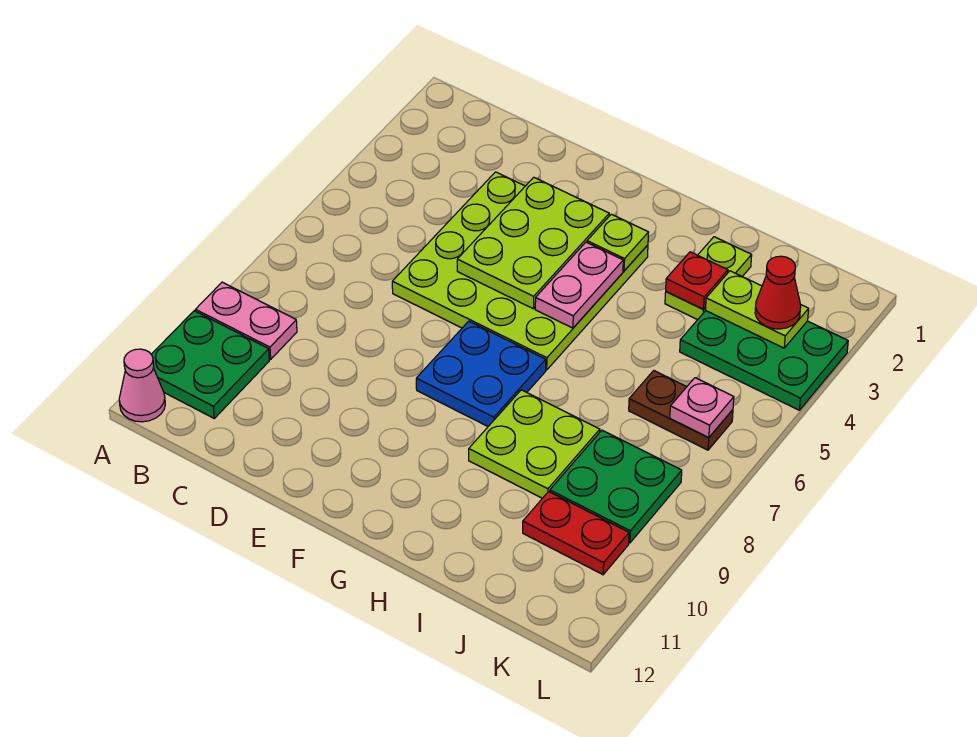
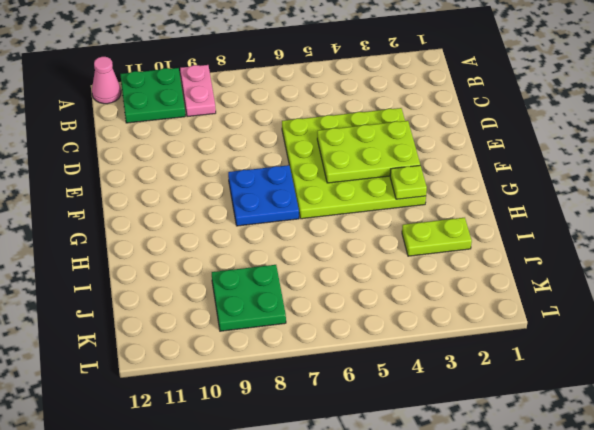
none -> lime 2x2 plate [469,390,600,498]
none -> green 2x3 plate [680,311,848,410]
none -> brown 1x2 plate [629,371,733,450]

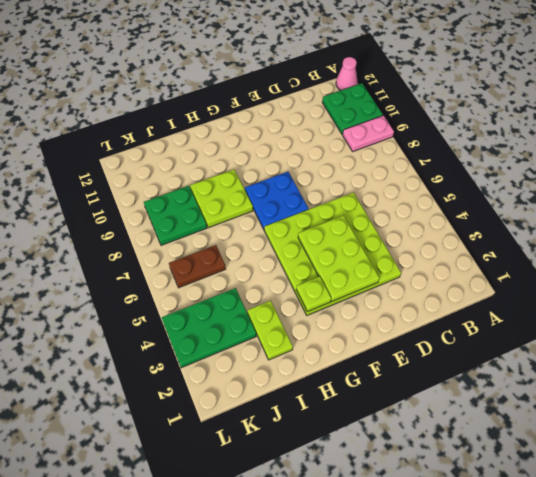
none -> red 1x2 plate [523,491,629,575]
none -> pink 1x2 plate [535,242,623,328]
none -> red 1x1 plate [666,252,728,309]

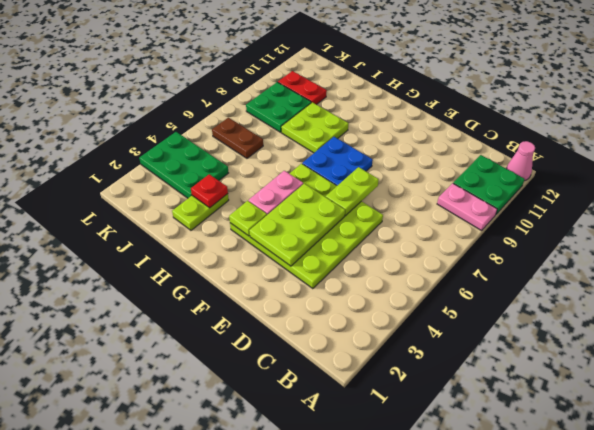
lime 1x2 plate [326,167,379,216] -> lime 1x2 plate turned to [705,271,809,348]
none -> pink 1x1 plate [670,378,734,438]
none -> red 1x1 cone [755,256,801,329]

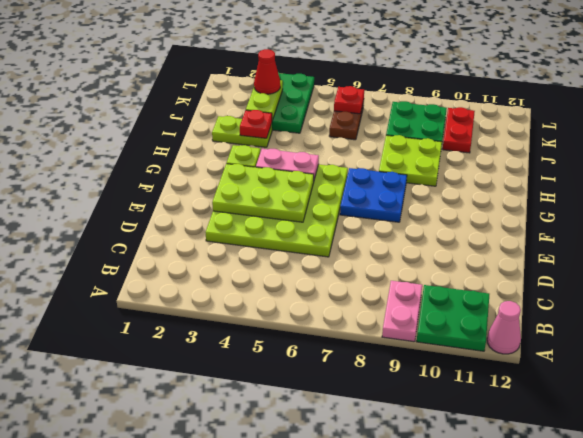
red 1x1 plate [334,86,364,114] -> pink 1x1 plate [670,378,734,438]

